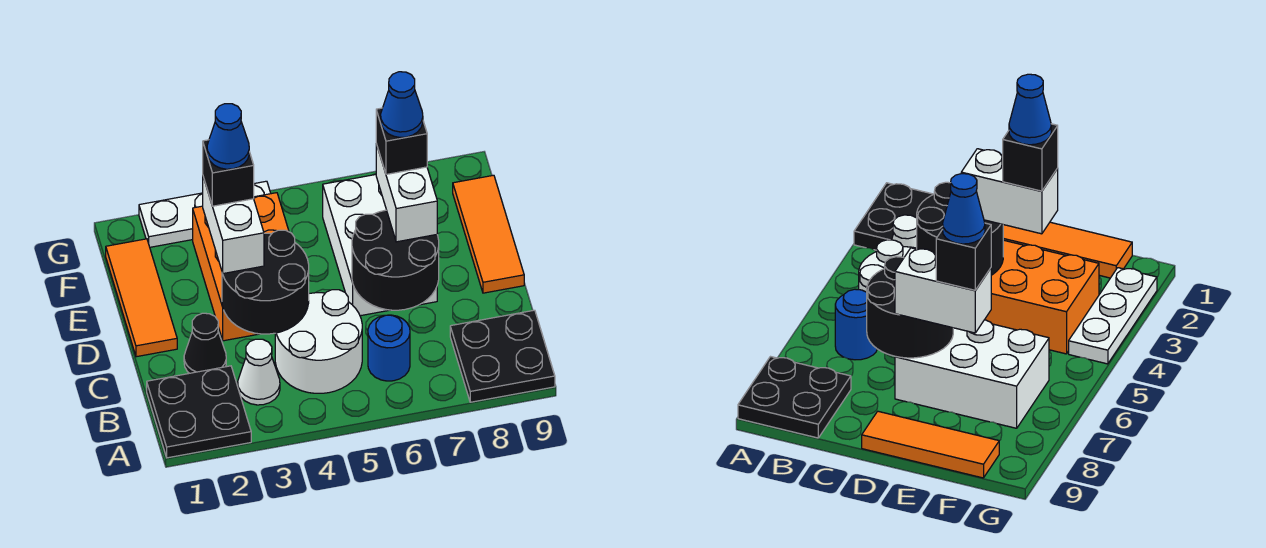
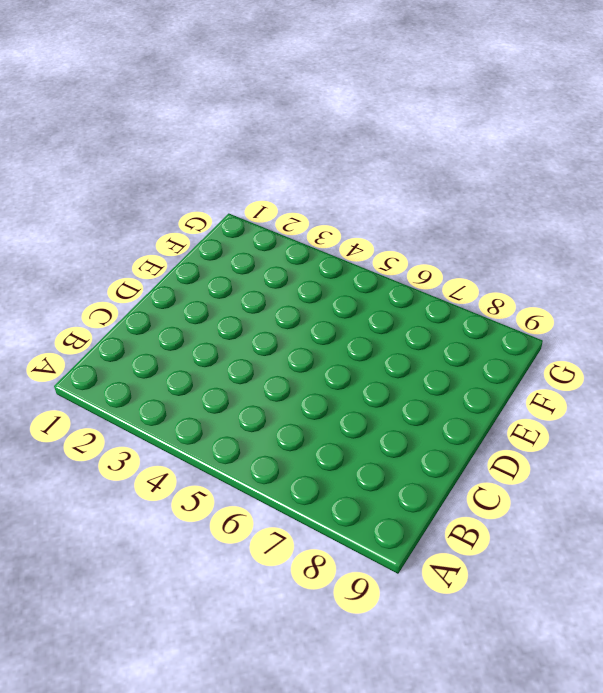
none -> black 2x2 plate [147,366,251,458]
none -> black 2x2 plate [450,310,555,402]
none -> white 1x1 cone [238,339,280,405]

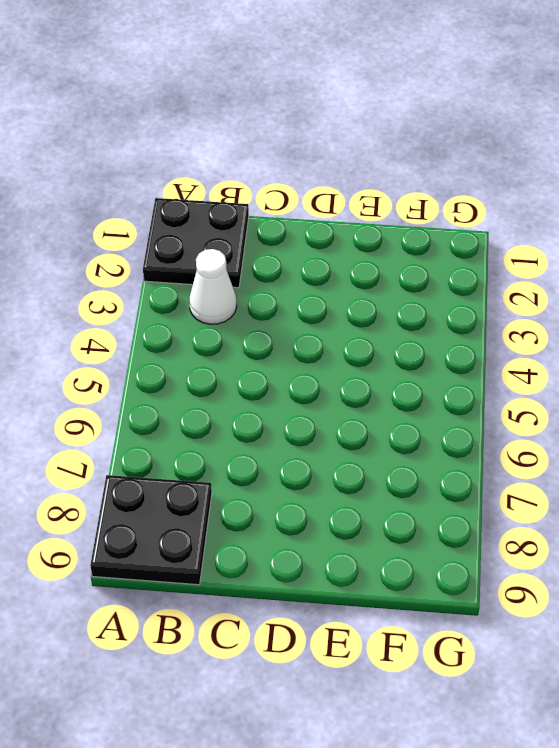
none -> white 2x2 round brick [275,290,362,393]
none -> blue 1x1 round brick [368,315,410,381]
none -> black 1x1 cone [184,313,226,373]

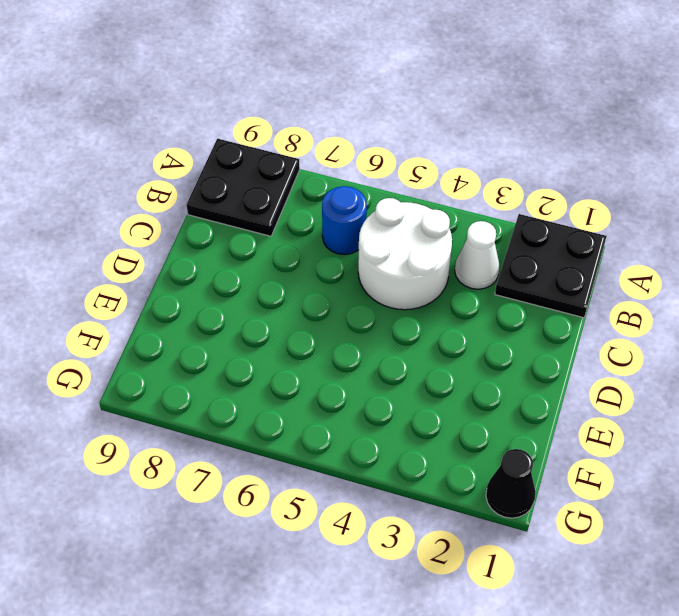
black 1x1 cone [486,449,536,518] -> black 1x1 cone moved to [184,313,226,373]
none -> orange 1x3 tile [106,239,177,357]
none -> orange 2x3 brick [193,193,289,341]
none -> white 2x3 brick [323,175,437,316]

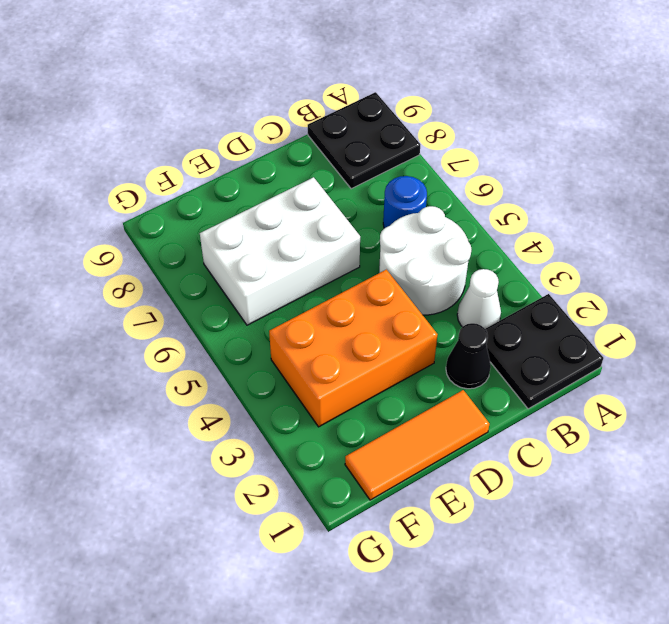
none -> orange 1x3 tile [453,175,524,293]
none -> white 1x3 plate [139,181,271,247]
none -> black 2x2 round brick [222,230,309,334]

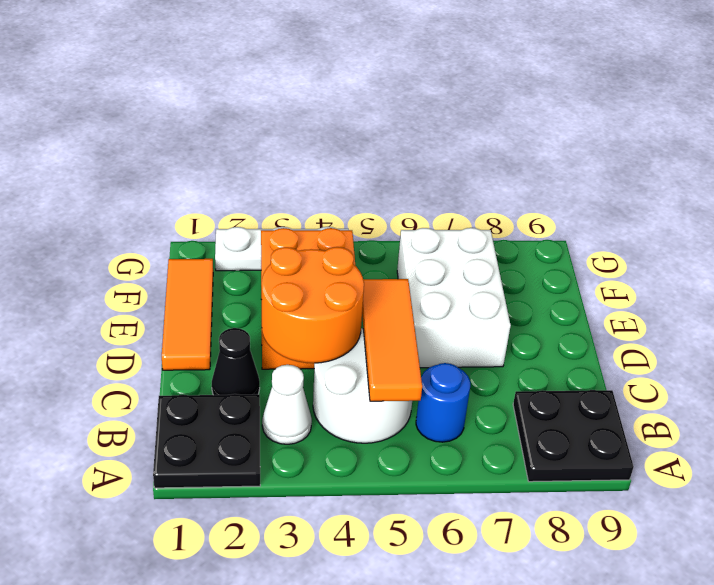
orange 1x3 tile [362,279,422,401] -> orange 1x3 tile moved to [453,175,524,293]
orange 2x2 round brick [262,247,364,363] -> black 2x2 round brick [222,230,309,334]
none -> black 2x2 round brick [352,210,439,310]
none -> white 1x2 brick [203,177,264,274]
none -> white 1x2 brick [376,144,437,242]

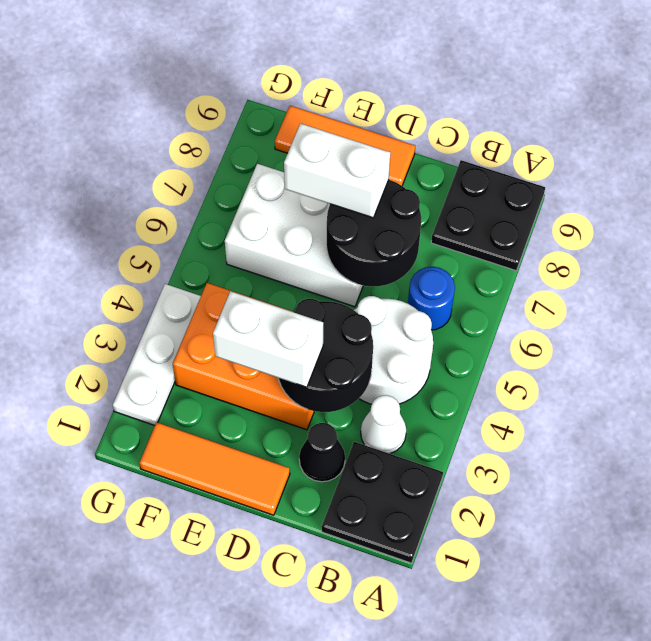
none -> black 1x1 brick [203,140,254,206]
none -> black 1x1 brick [376,108,427,174]
none -> blue 1x1 cone [207,104,249,169]

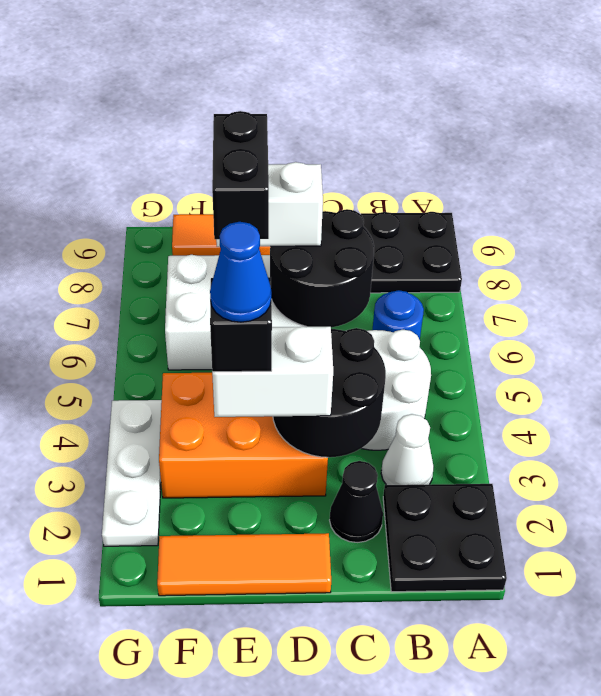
black 1x2 brick [212,111,269,239] -> black 1x1 brick [376,108,427,174]
none -> blue 1x1 cone [381,72,423,138]

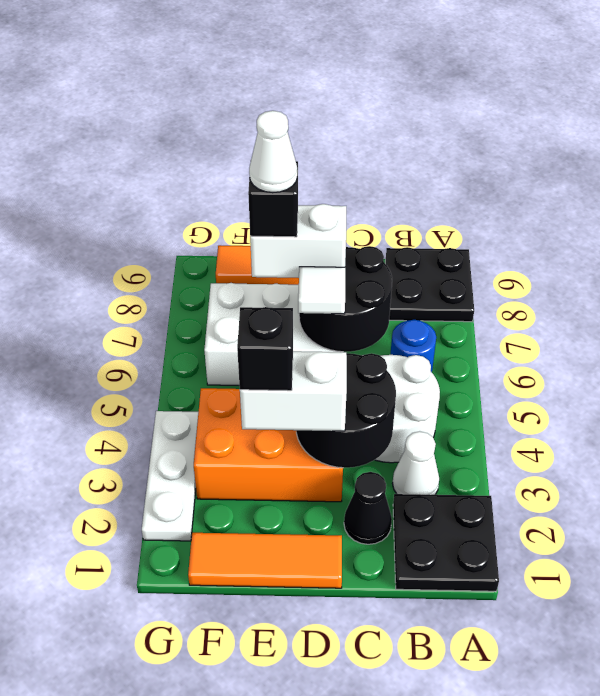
white 1x1 tile [298,267,345,314] -> none
white 1x1 cone [249,111,297,193] -> blue 1x1 cone [381,72,423,138]
none -> blue 1x1 cone [207,104,249,169]

